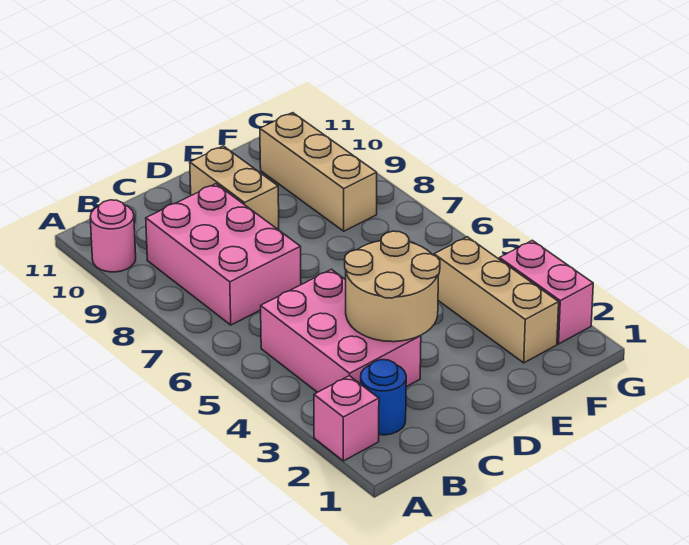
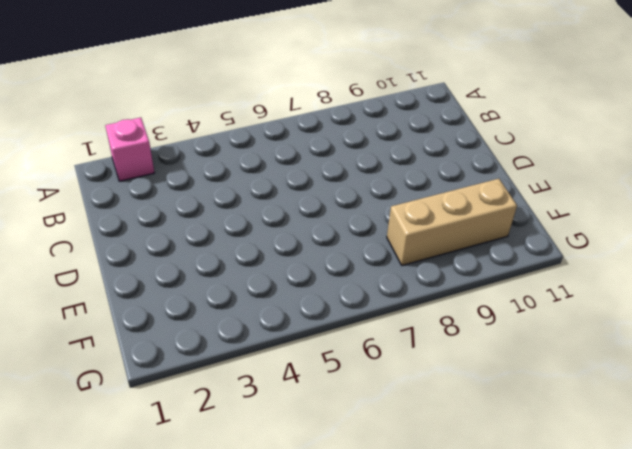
none -> pink 1x1 round brick [90,200,136,272]
none -> blue 1x1 round brick [361,360,406,435]

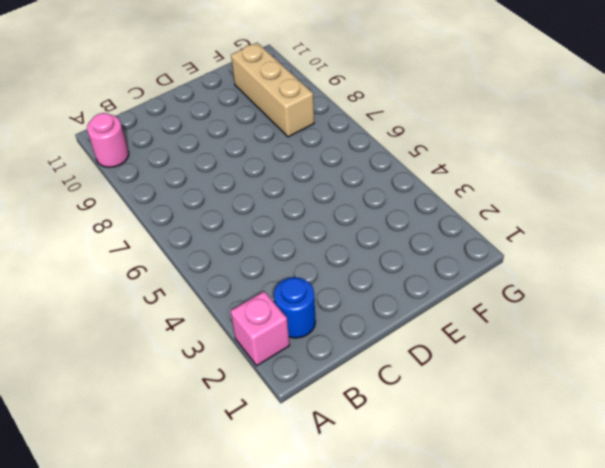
none -> pink 2x3 brick [261,269,421,392]
none -> pink 2x3 brick [146,184,301,325]

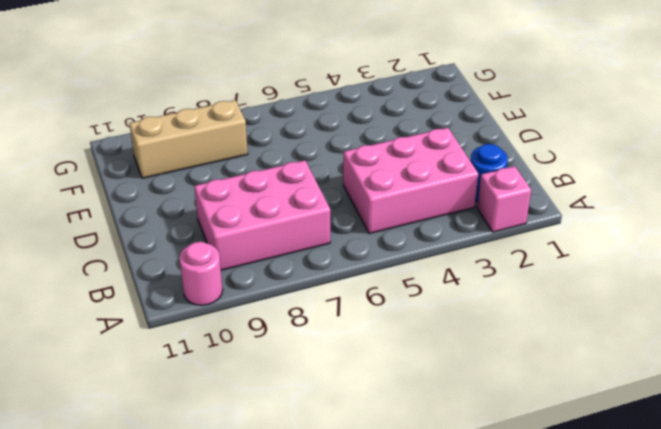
none -> tan 1x2 brick [190,146,279,229]
none -> tan 1x3 brick [434,237,559,363]

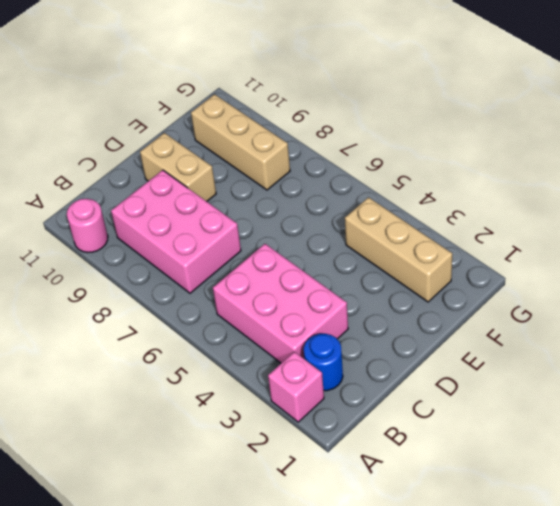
none -> pink 1x2 brick [499,240,593,344]
none -> tan 2x2 round brick [345,231,440,342]

